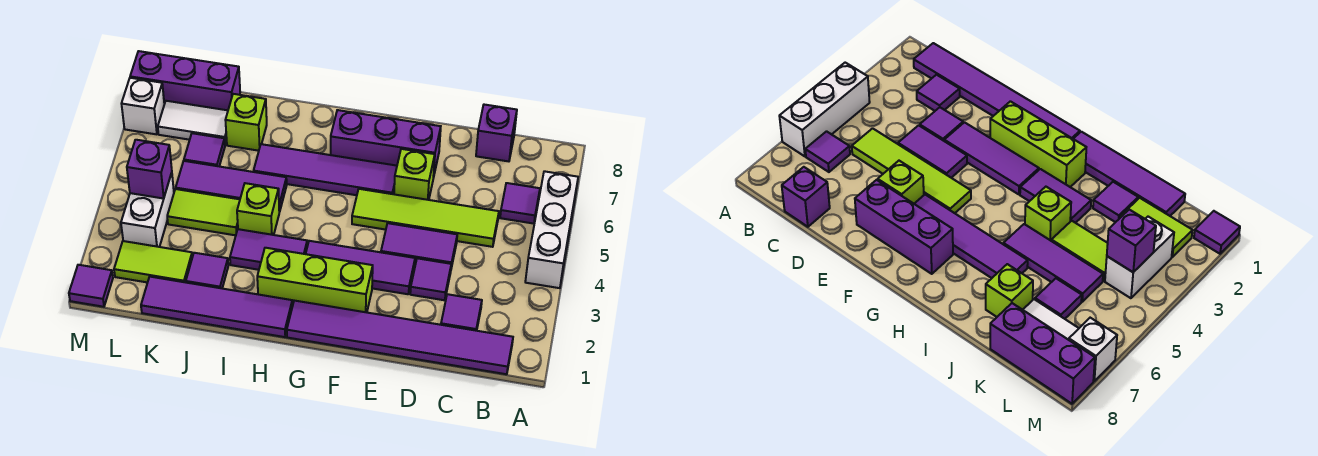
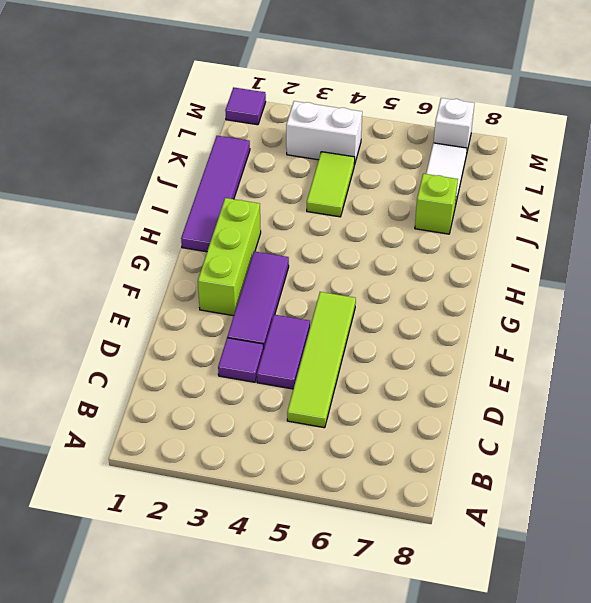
none -> white 1x3 brick [525,171,578,288]
none -> purple 1x6 tile [287,301,513,374]
none -> purple 1x1 tile [500,183,540,224]

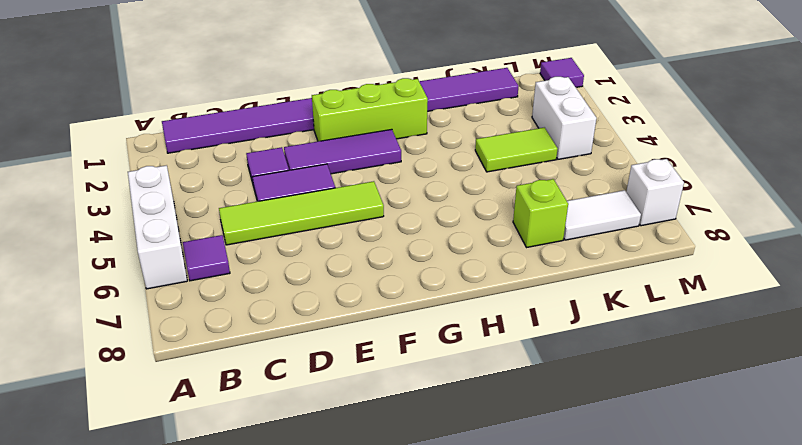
none -> purple 1x1 tile [441,294,482,331]
none -> purple 1x1 brick [476,105,517,161]
none -> lime 1x1 brick [394,149,435,200]

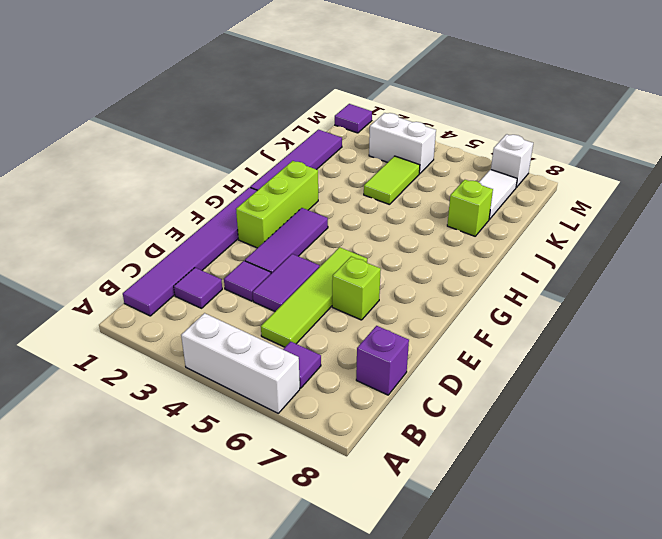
none -> purple 1x3 brick [331,110,441,178]
none -> purple 1x4 tile [254,144,397,195]
none -> purple 1x2 tile [230,229,307,270]

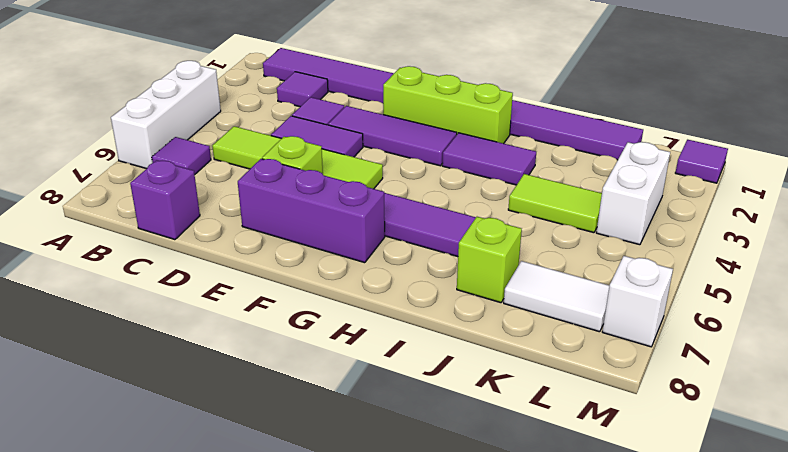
none -> lime 1x1 brick [237,183,279,235]
none -> purple 1x3 tile [176,161,287,212]
none -> purple 1x1 tile [186,253,228,288]

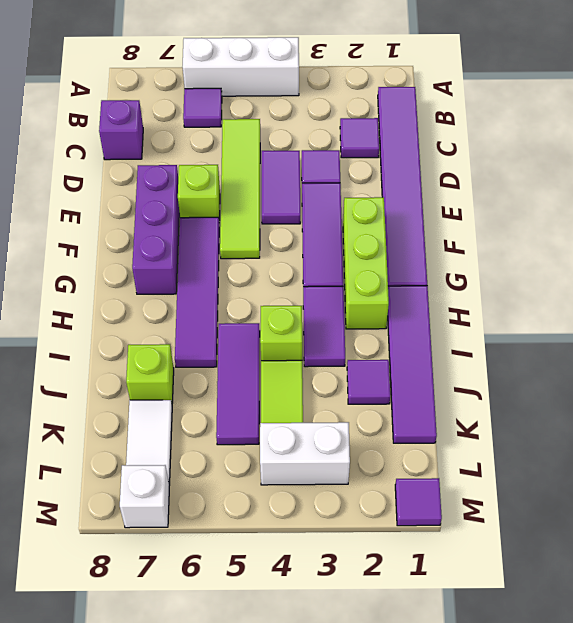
none -> lime 1x2 tile [114,241,192,283]
none -> purple 1x1 tile [184,133,225,166]
none -> purple 1x3 brick [130,51,240,110]

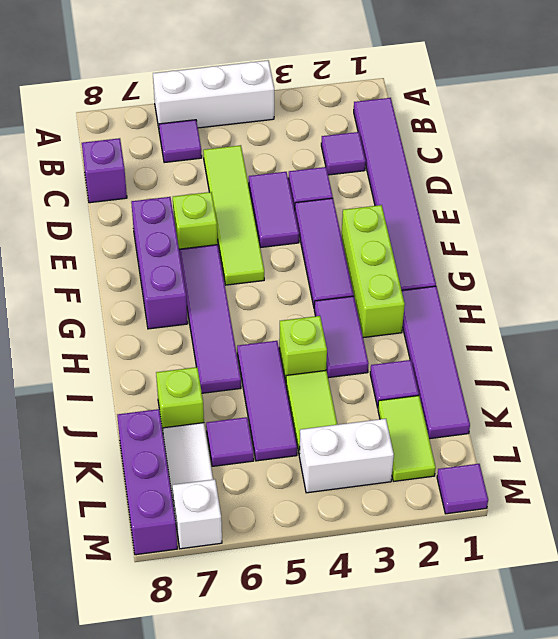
none -> purple 1x1 brick [127,140,172,198]

